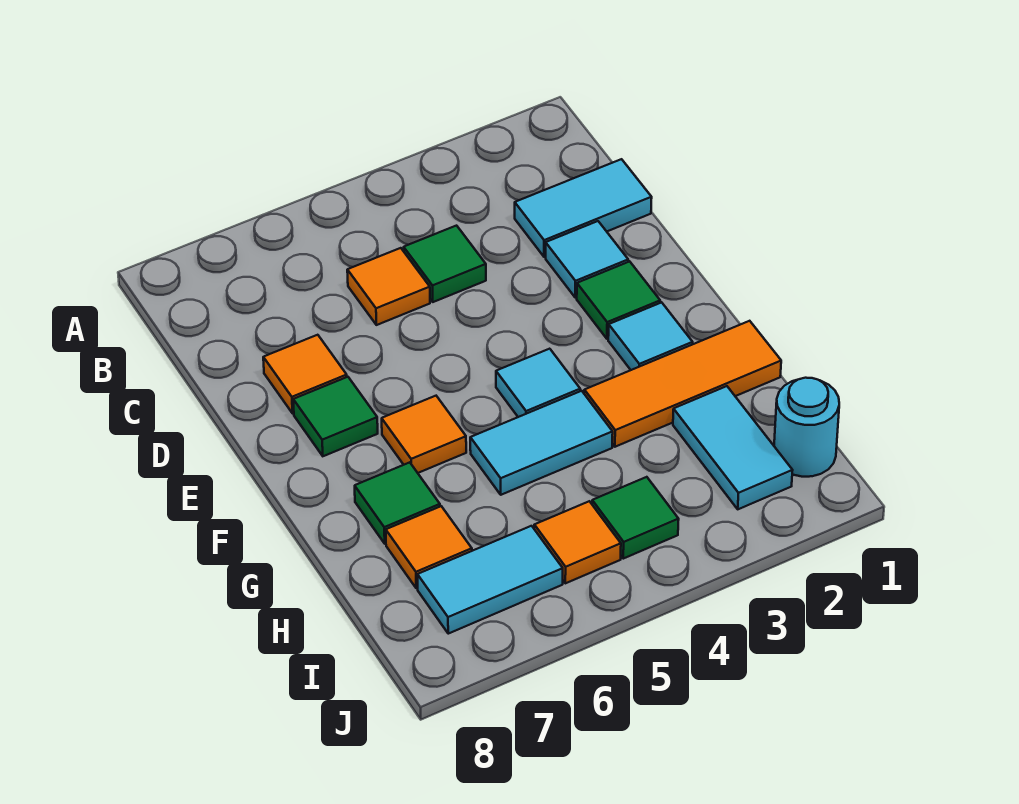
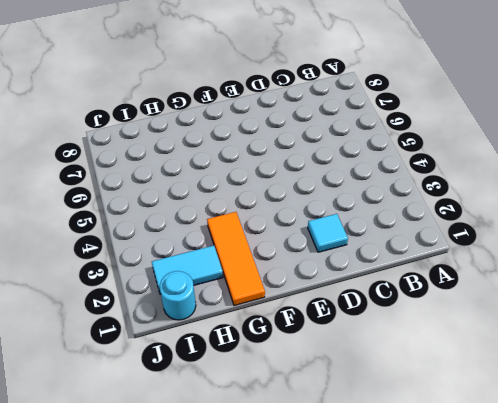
none -> cyan 1x2 tile [515,159,652,257]
none -> green 1x1 tile [404,226,486,302]
none -> orange 1x1 tile [347,248,430,325]

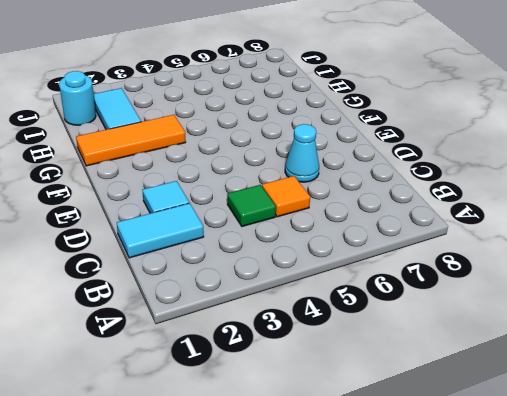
cyan 1x1 cone [285,124,319,182] -> none
none -> orange 1x1 tile [263,335,347,413]
none -> green 1x1 tile [577,261,660,339]
none -> green 1x1 tile [293,377,378,456]

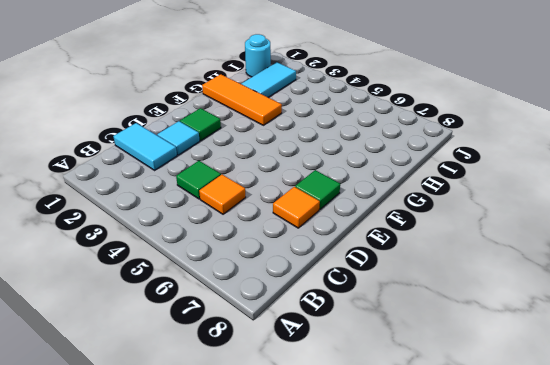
none -> cyan 1x1 tile [608,302,693,370]
none -> cyan 1x1 tile [496,349,580,417]
none -> orange 1x1 tile [382,396,466,473]

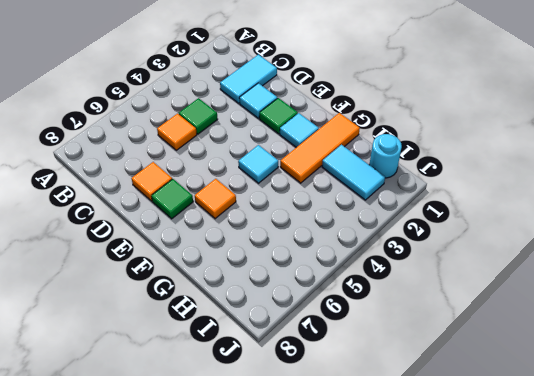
none -> cyan 1x2 tile [470,391,613,495]
none -> green 1x1 tile [355,462,440,544]
none -> orange 1x1 tile [386,506,472,588]

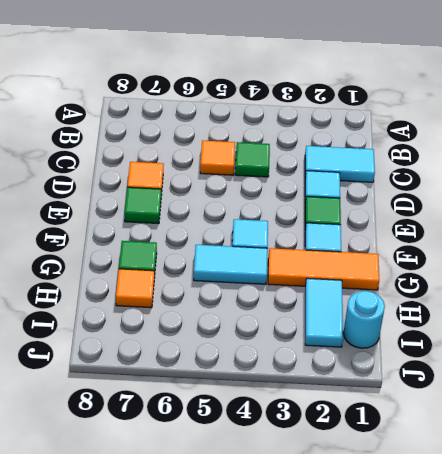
none -> orange 1x1 tile [382,396,466,473]
none -> green 1x1 tile [592,477,679,559]
none -> orange 1x1 tile [534,501,621,583]

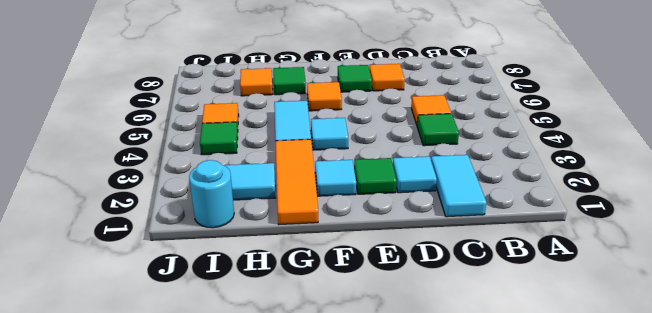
none -> cyan 1x2 tile [417,526,563,634]

